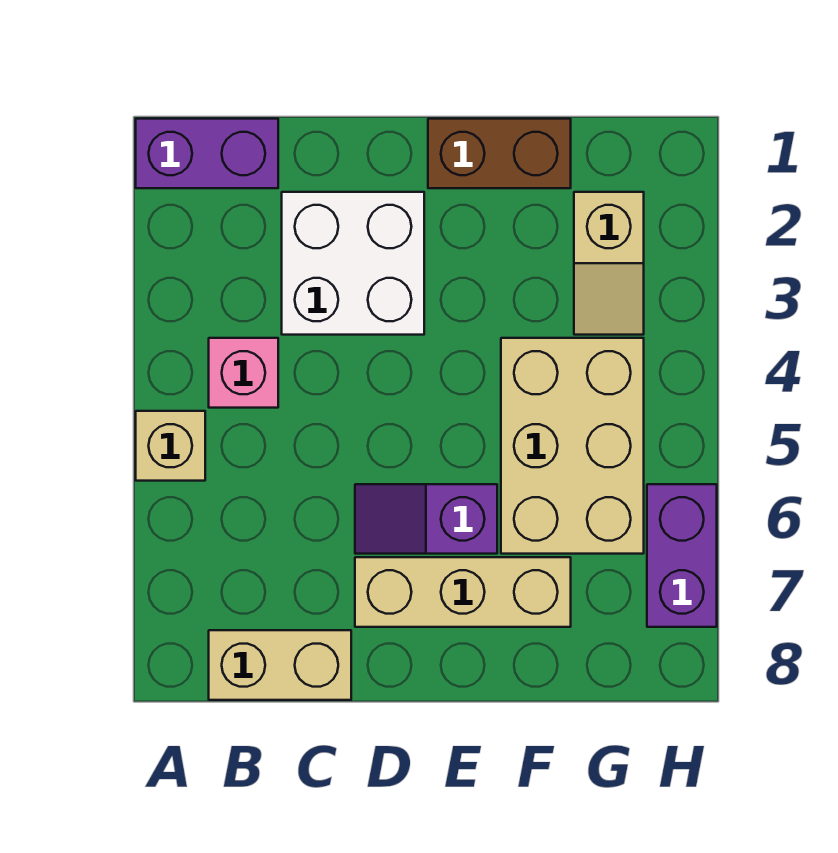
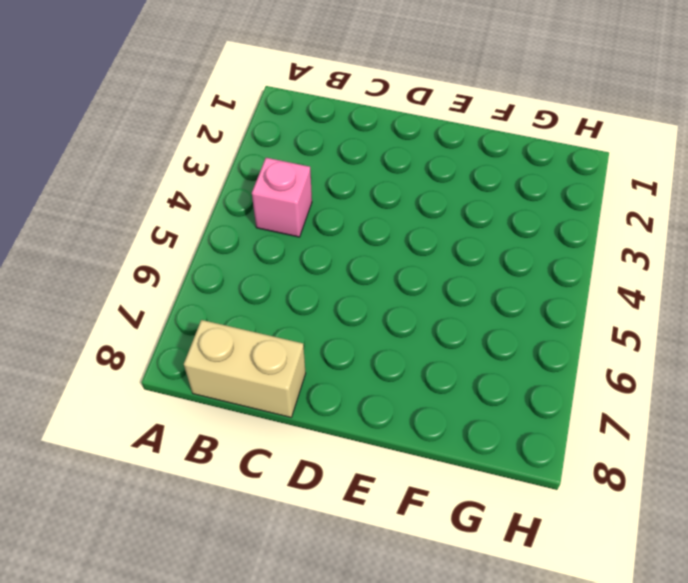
none -> purple 1x2 brick [136,119,278,188]
none -> tan 1x1 brick [136,411,205,481]

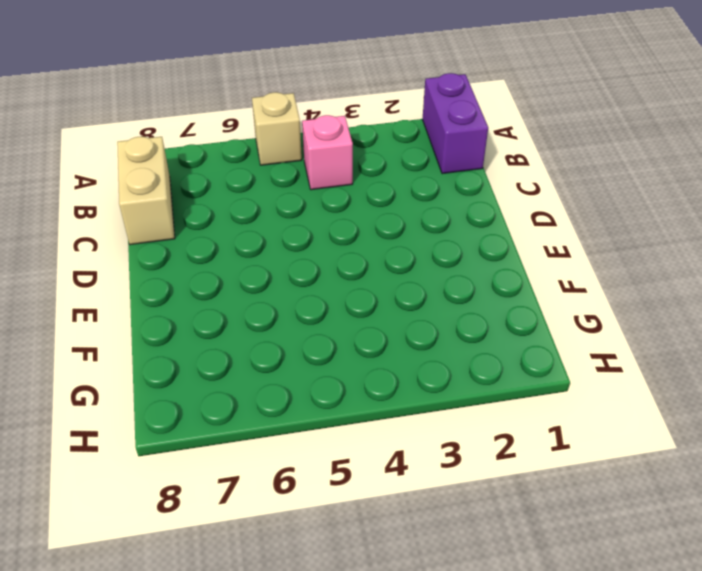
none -> white 2x2 brick [282,192,424,335]
none -> purple 1x2 slope [355,484,497,554]

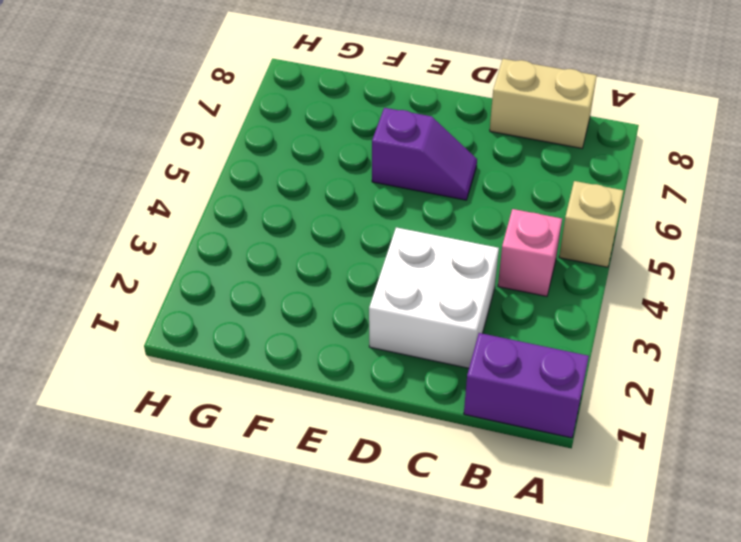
none -> tan 1x3 brick [355,557,571,627]
none -> brown 1x2 brick [428,119,571,188]

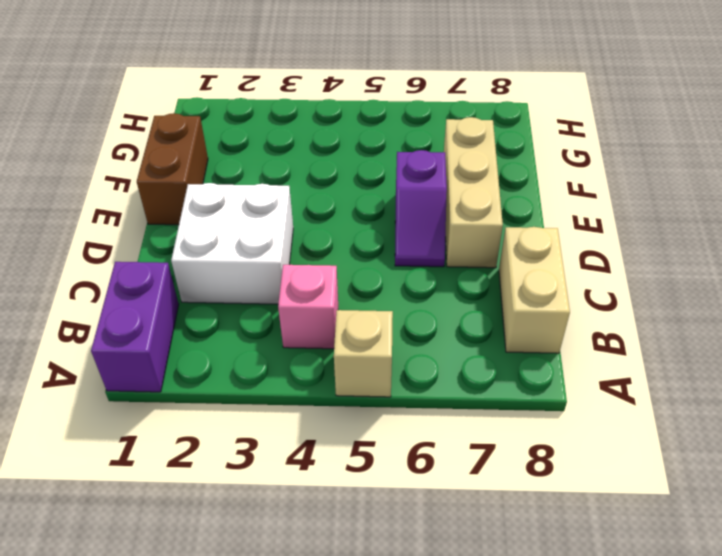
none -> tan 2x3 brick [501,338,644,554]
none -> tan 1x2 slope [574,192,644,335]

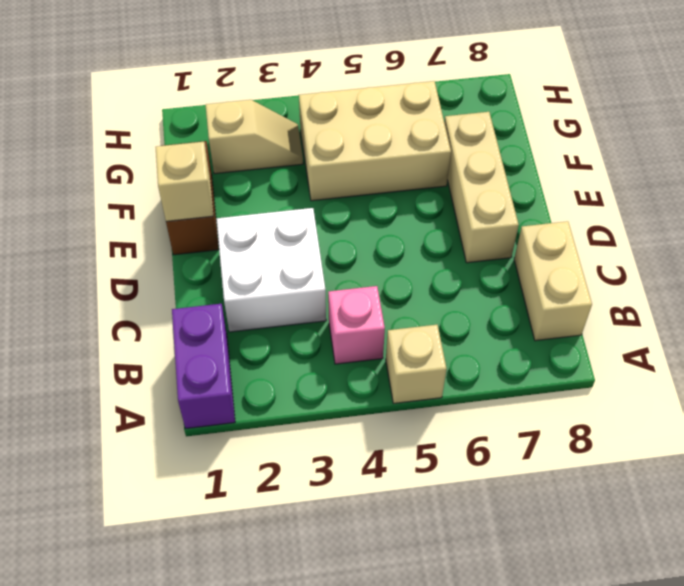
tan 1x1 brick [156,142,214,221] -> none
none -> purple 1x2 slope [355,484,497,554]
none -> purple 1x2 brick [647,484,717,627]

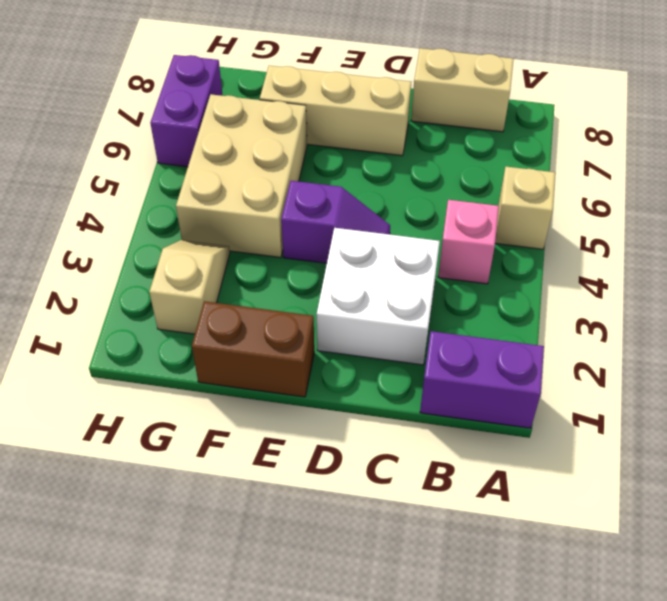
purple 1x2 slope [281,181,390,263] -> purple 1x2 slope moved to [355,484,497,554]

